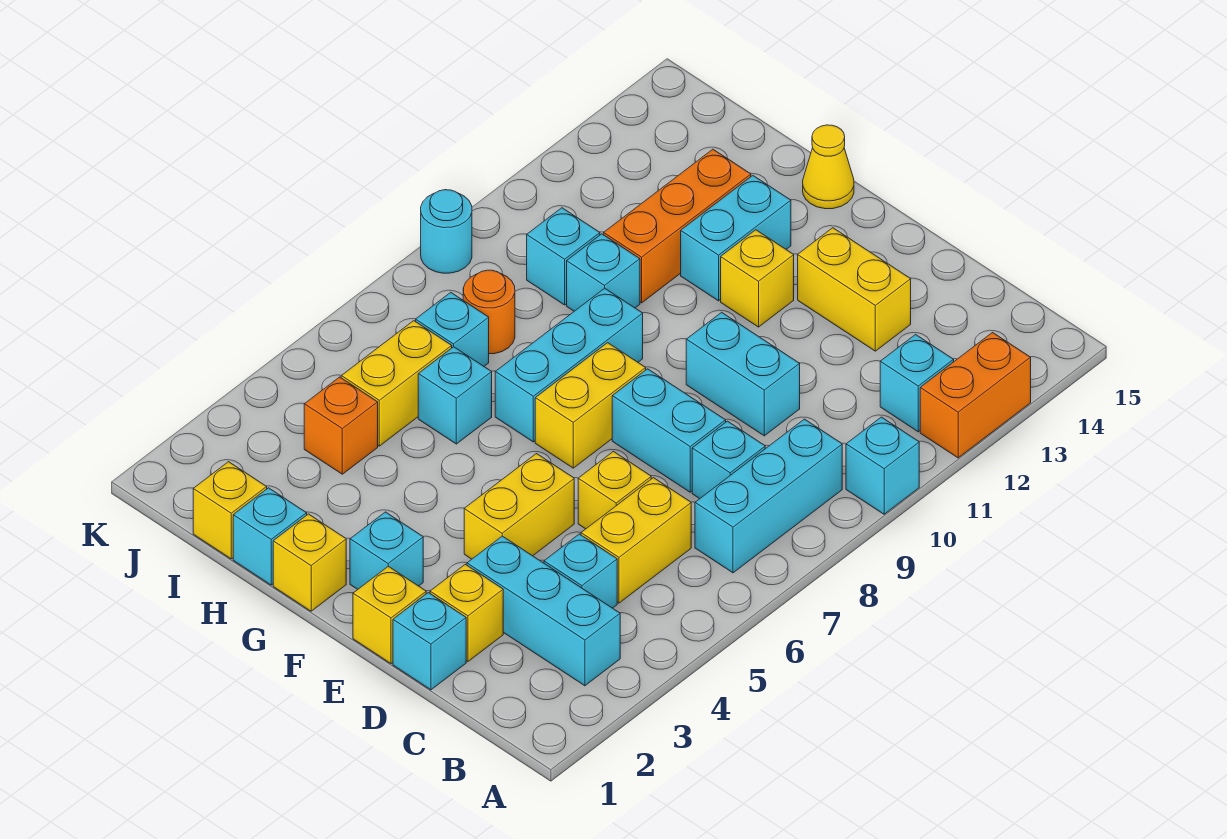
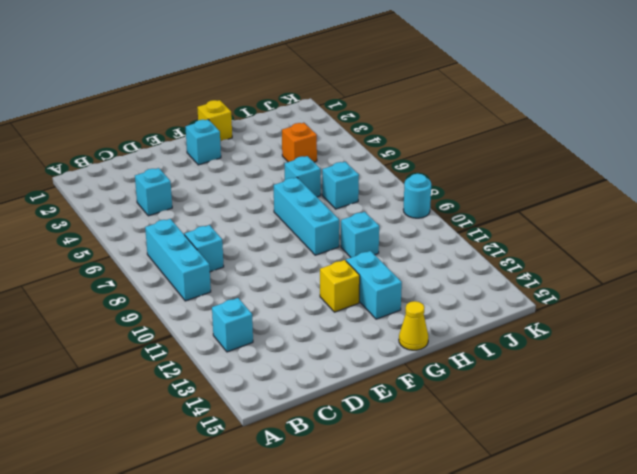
none -> cyan 1x1 brick [846,417,919,514]
none -> orange 1x2 brick [920,333,1031,458]
none -> cyan 1x3 brick [467,536,620,686]
none -> yellow 1x2 brick [581,478,691,603]

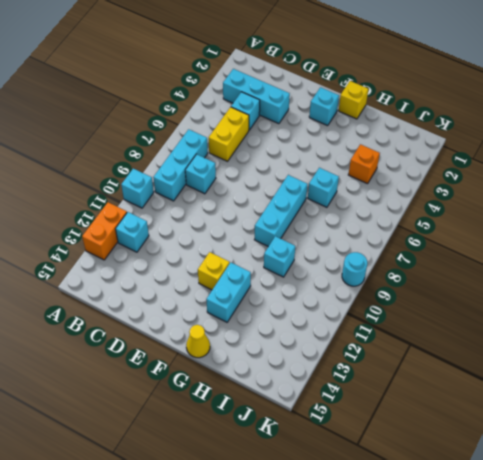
none -> cyan 1x1 brick [393,593,466,690]
none -> yellow 1x1 brick [430,564,503,661]
none -> yellow 1x1 brick [578,452,651,529]
none -> cyan 1x2 brick [612,369,726,492]

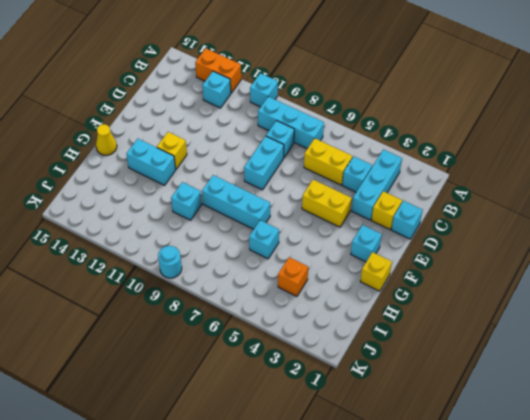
none -> yellow 1x1 brick [578,452,651,529]
none -> cyan 1x2 brick [686,312,800,436]
none -> yellow 1x2 brick [798,228,911,351]
none -> yellow 1x1 brick [353,566,426,664]

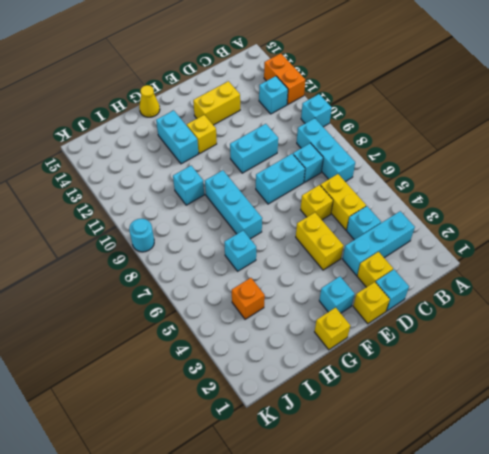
none -> yellow 1x2 brick [535,343,646,468]
none -> cyan 1x1 brick [233,488,307,585]
none -> orange 1x3 brick [604,149,751,303]
none -> yellow 1x1 brick [193,462,267,559]

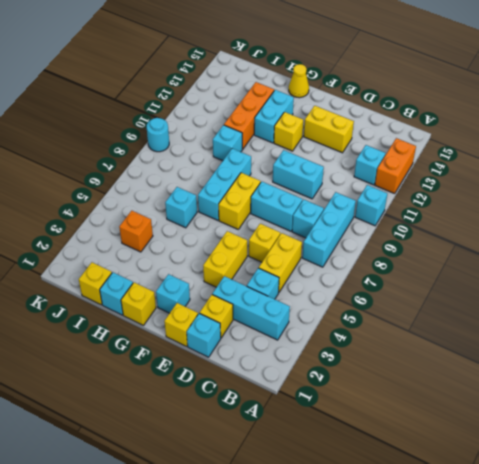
none -> yellow 1x2 brick [341,321,452,446]
none -> cyan 1x1 brick [416,292,489,366]
none -> orange 1x1 round brick [463,270,515,354]
none -> cyan 1x1 brick [527,208,600,305]

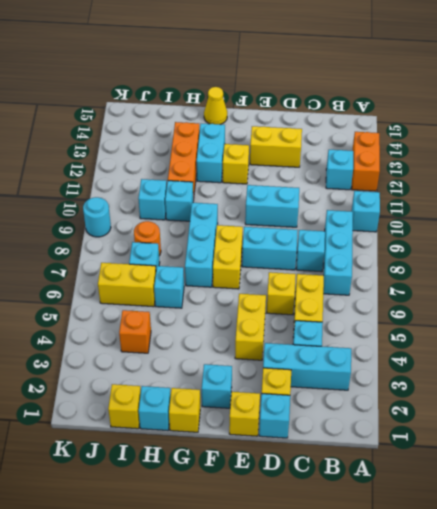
yellow 1x2 brick [98,263,156,307] -> yellow 1x2 brick turned to [341,321,452,446]

